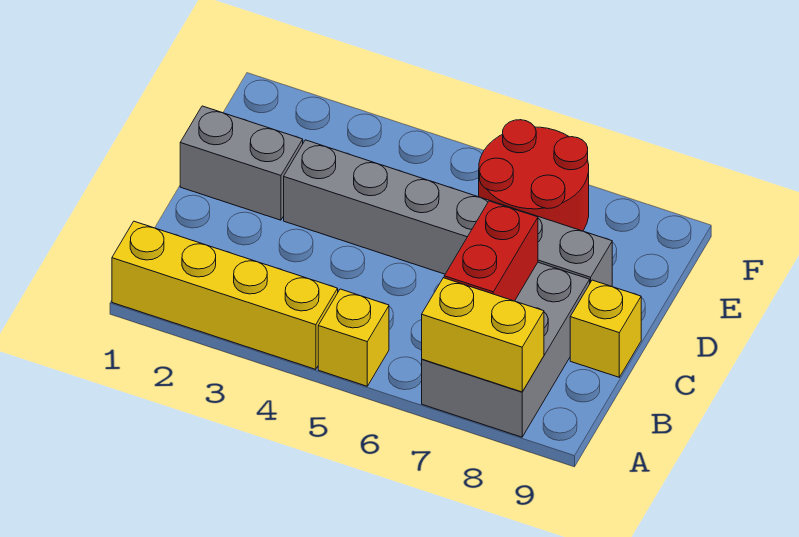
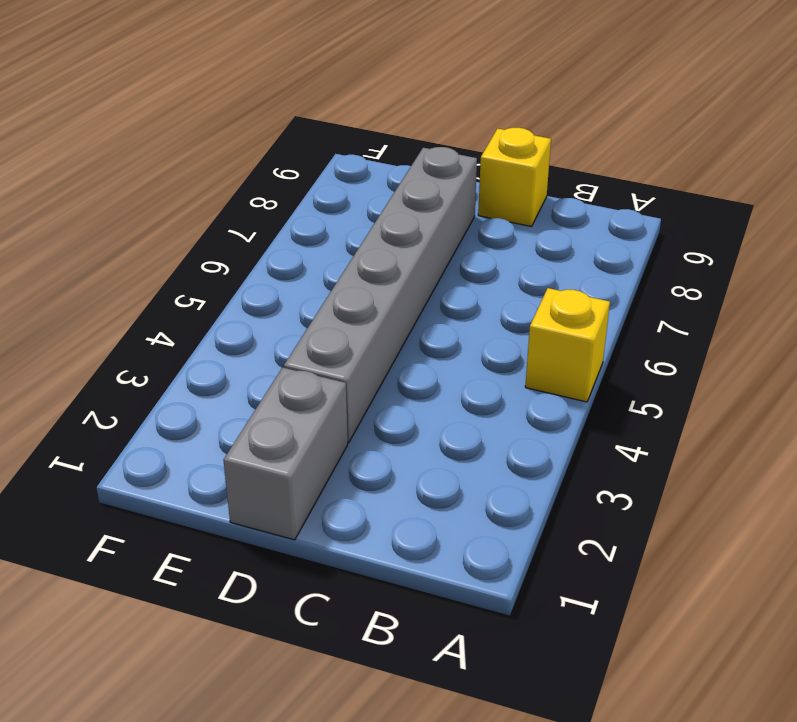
none -> yellow 1x4 brick [112,221,338,369]
none -> grey 2x3 brick [422,262,590,437]

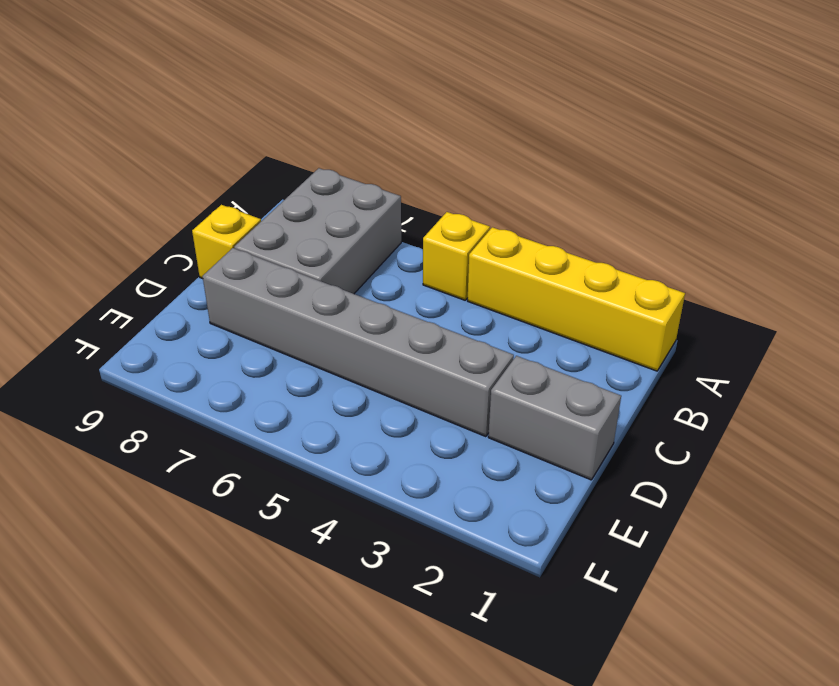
none -> red 2x2 round brick [479,120,589,231]
none -> yellow 1x2 brick [422,278,544,392]

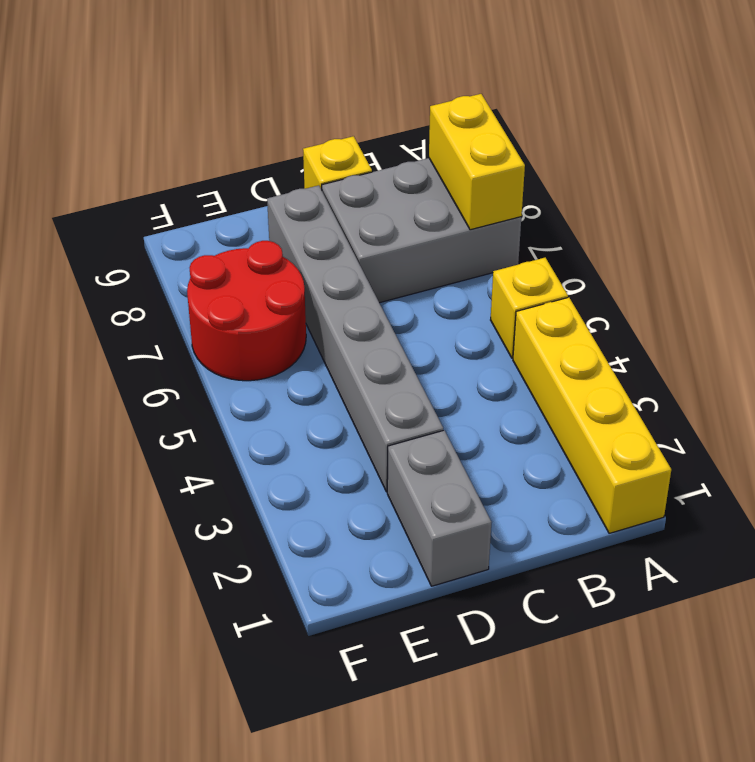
none -> red 1x2 brick [444,201,538,301]

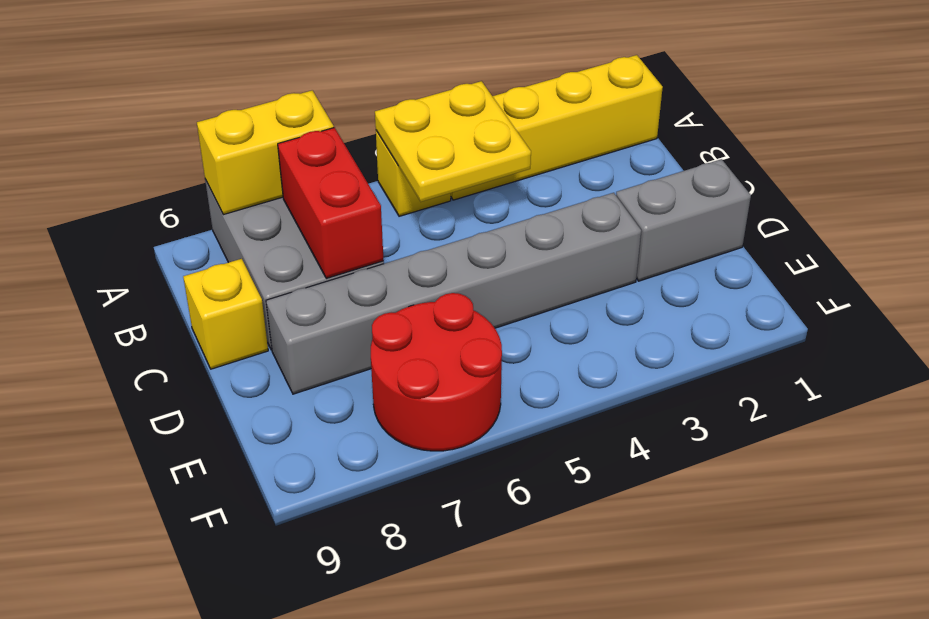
yellow 2x2 plate [375,81,531,202] -> none

